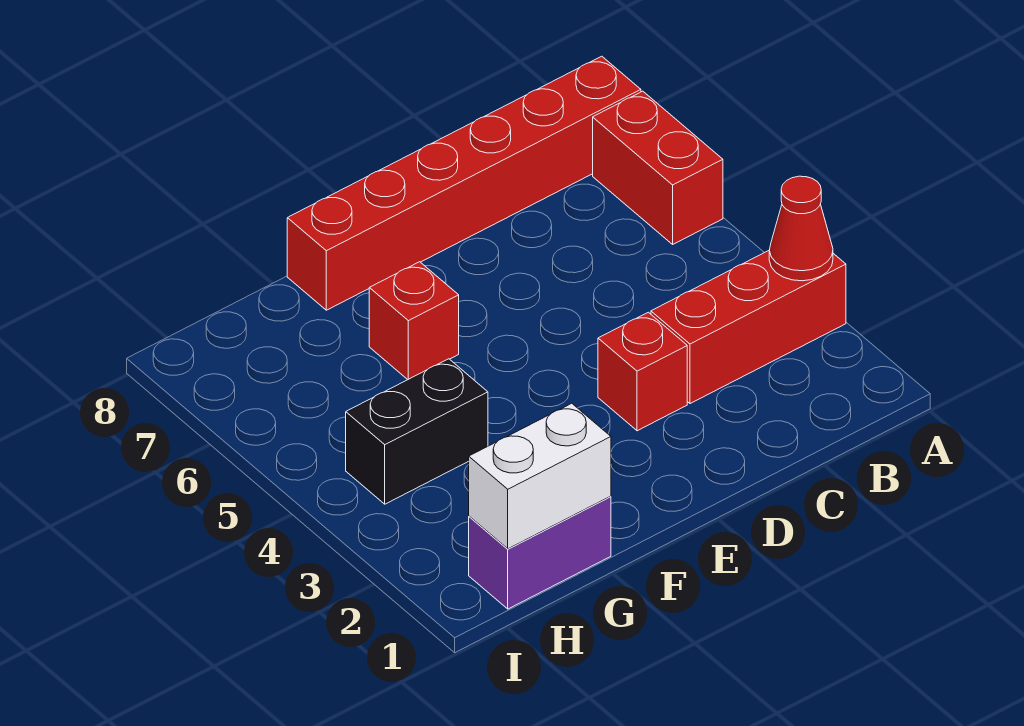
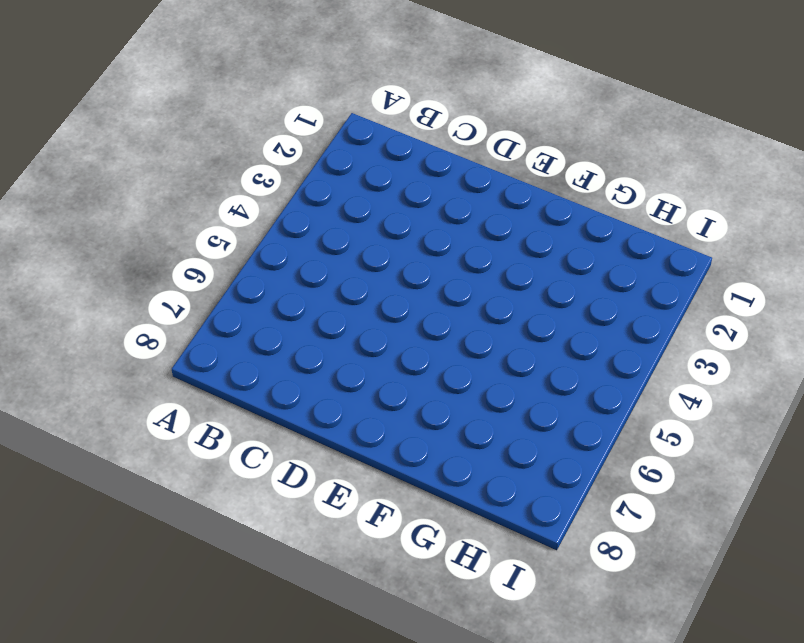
none -> red 1x3 brick [651,251,846,404]
none -> red 1x2 brick [593,91,723,244]

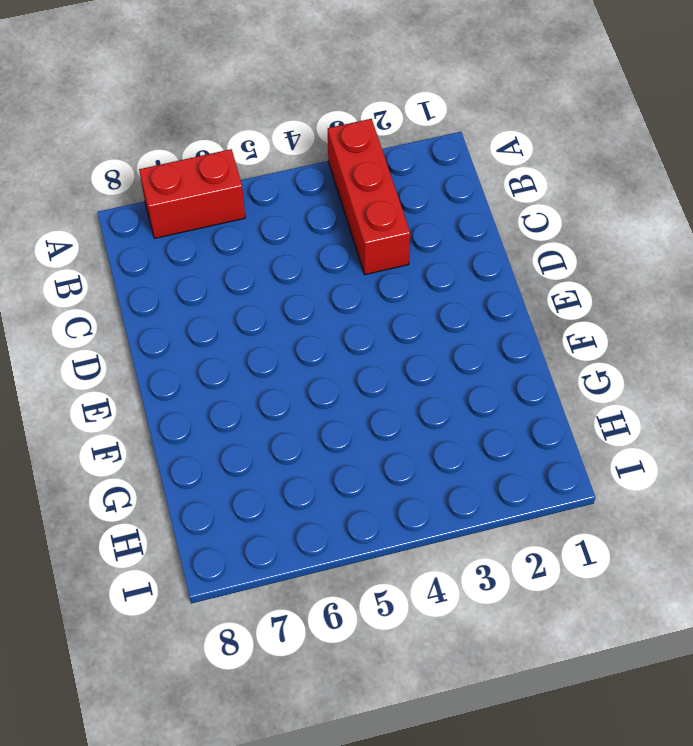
none -> red 1x6 brick [287,56,641,310]
none -> red 1x1 brick [598,312,687,431]

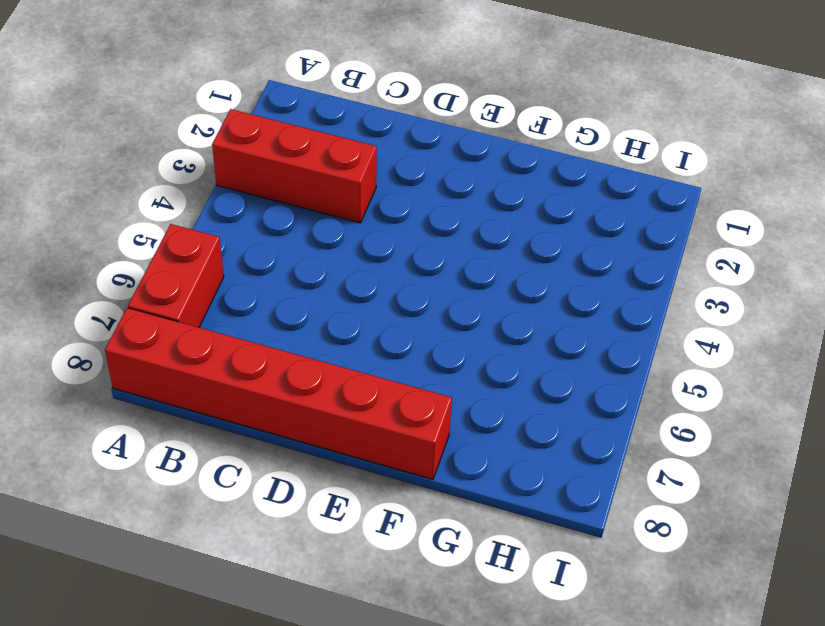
none -> red 1x1 brick [598,312,687,431]
none -> red 1x1 brick [369,262,459,380]

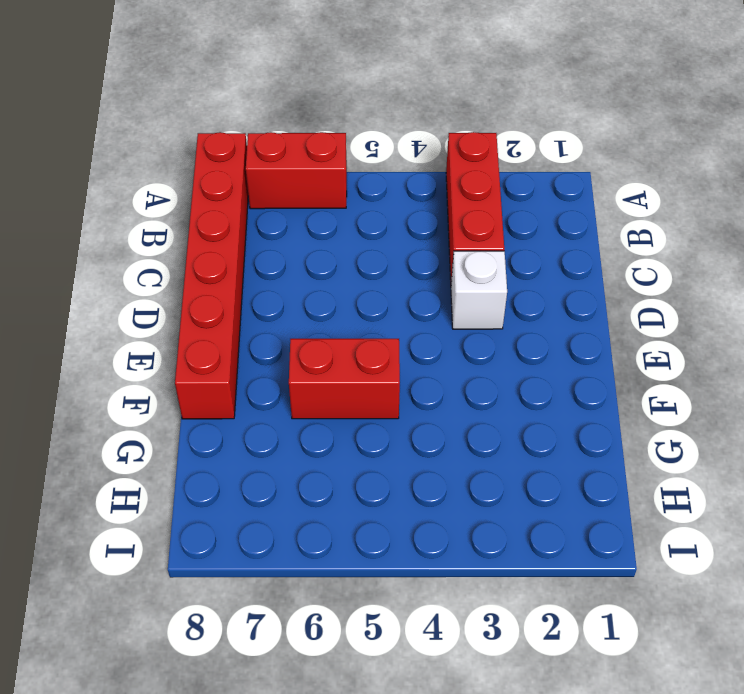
white 1x1 brick [451,251,507,329] -> red 1x1 brick [598,312,687,431]
red 1x2 brick [289,339,400,419] -> red 1x1 brick [369,262,459,380]
none -> purple 1x2 brick [469,497,611,609]
none -> black 1x2 brick [346,359,488,504]

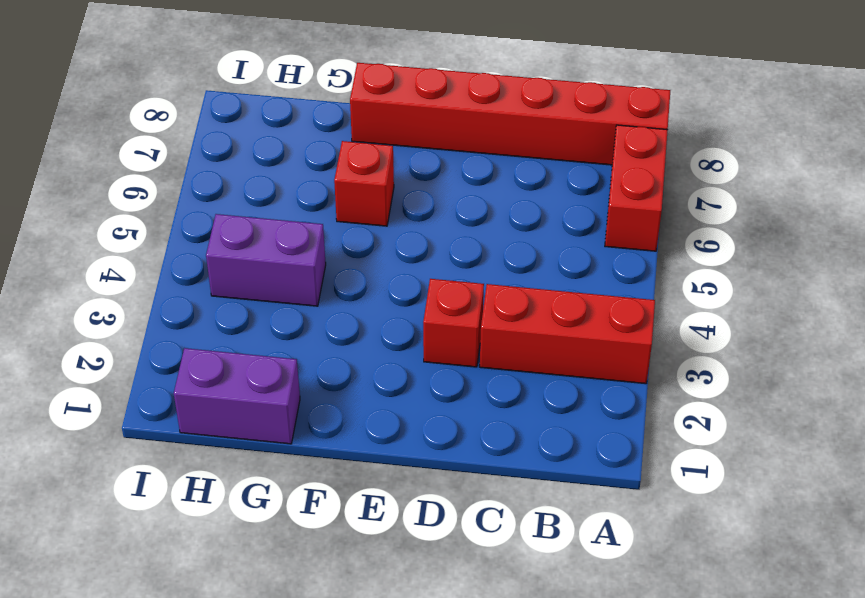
purple 1x2 brick [206,214,326,306] -> black 1x2 brick [346,359,488,504]
none -> red 1x1 cone [769,176,833,281]
none -> white 1x2 brick [469,403,611,549]

